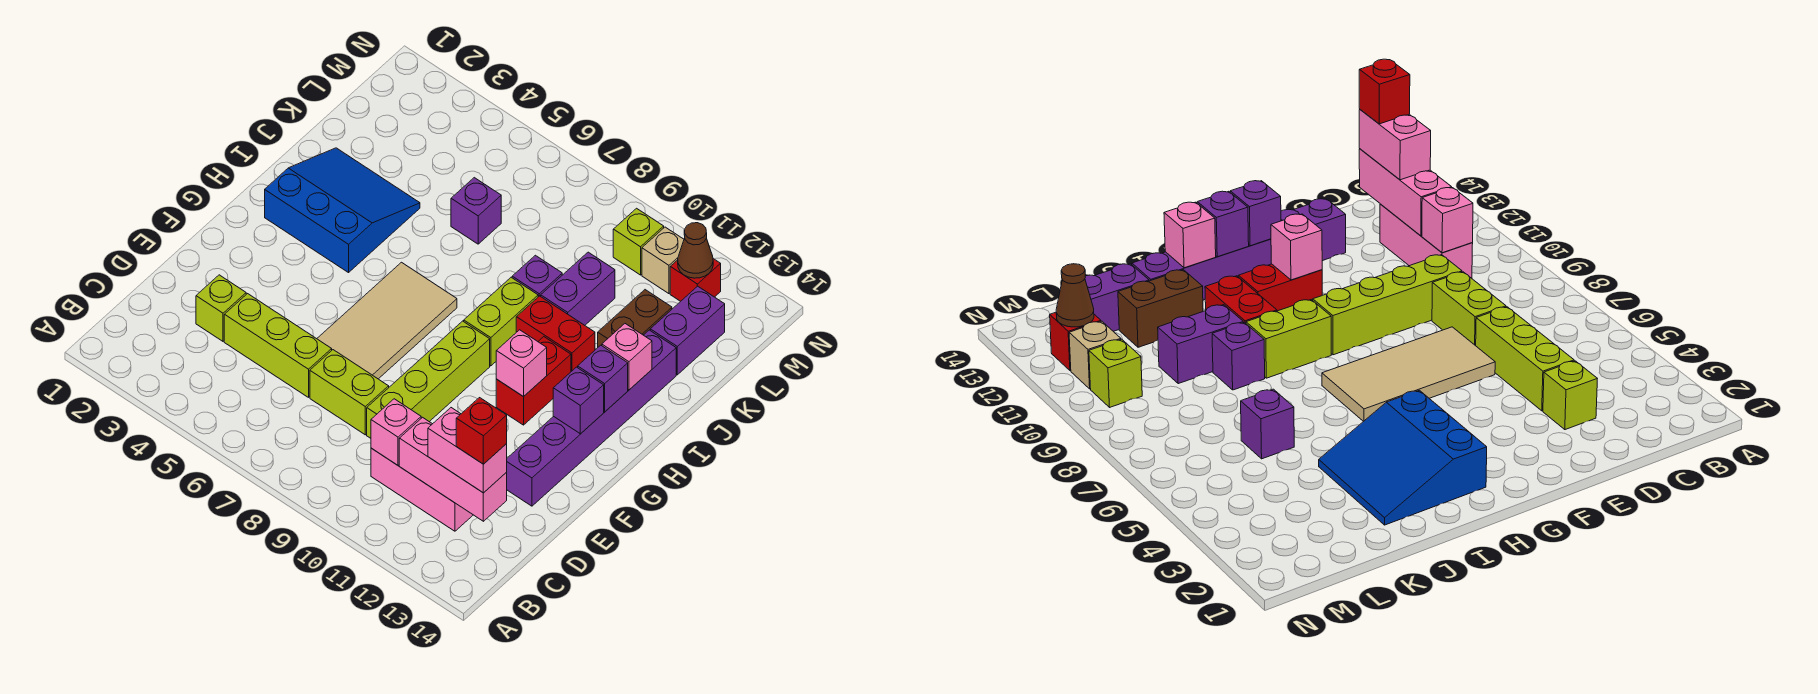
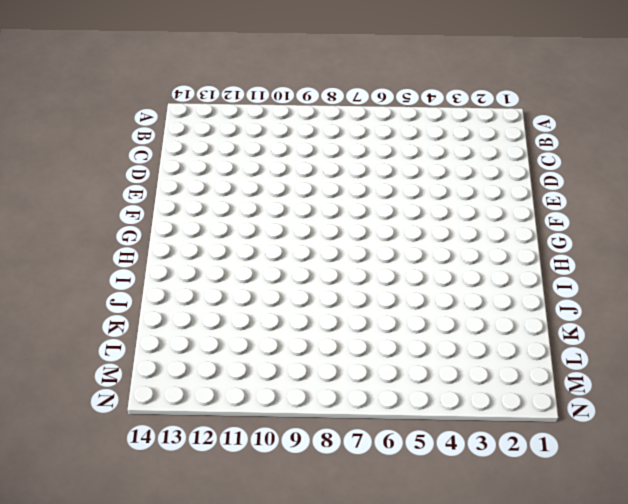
none -> pink 1x3 brick [371,448,473,531]
none -> lime 1x1 brick [196,275,246,341]
none -> lime 1x3 brick [224,294,332,397]

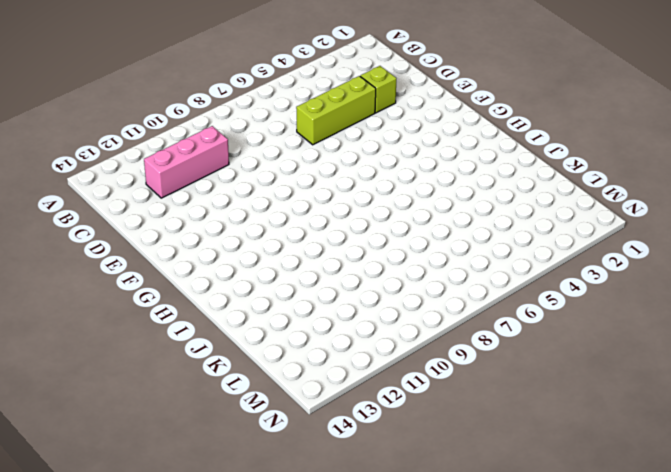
none -> lime 1x2 brick [310,350,389,435]
none -> lime 1x4 brick [367,321,490,438]
none -> tan 2x4 tile [317,262,457,379]

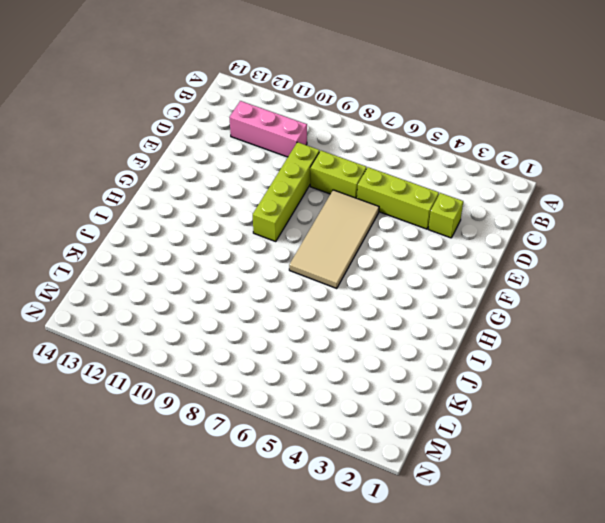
none -> purple 1x6 brick [506,330,676,506]
none -> red 1x2 brick [496,337,571,425]
none -> blue 3x3 slope [265,148,420,273]

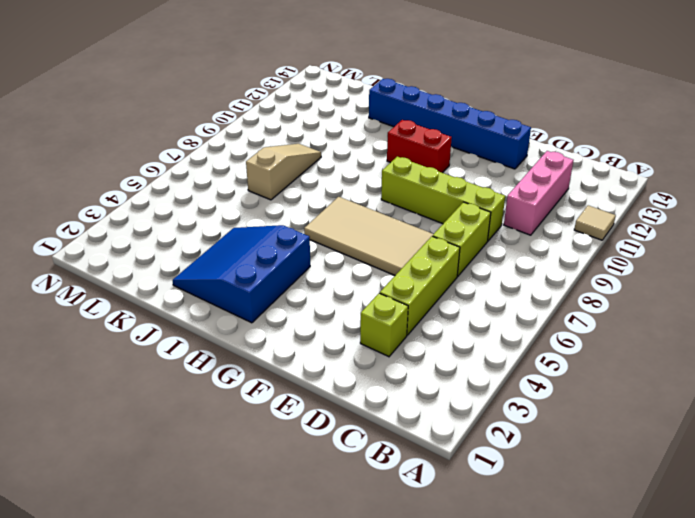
tan 1x1 tile [574,205,616,240] -> none
blue 1x6 brick [369,79,531,169] -> purple 1x6 brick [506,330,676,506]
tan 1x3 slope [246,144,321,200] -> none
none -> lime 1x2 brick [464,277,538,366]
none -> red 1x2 brick [516,296,595,371]
none -> purple 1x1 brick [512,255,562,297]

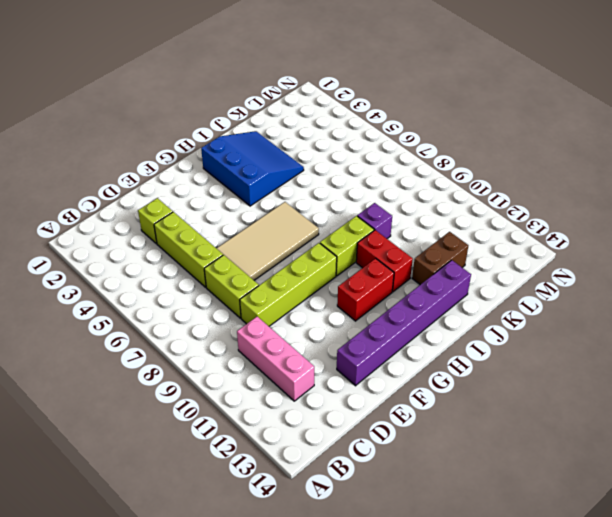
none -> purple 1x2 brick [541,252,615,325]
none -> purple 1x1 brick [451,178,501,244]
none -> purple 1x2 brick [650,286,725,375]

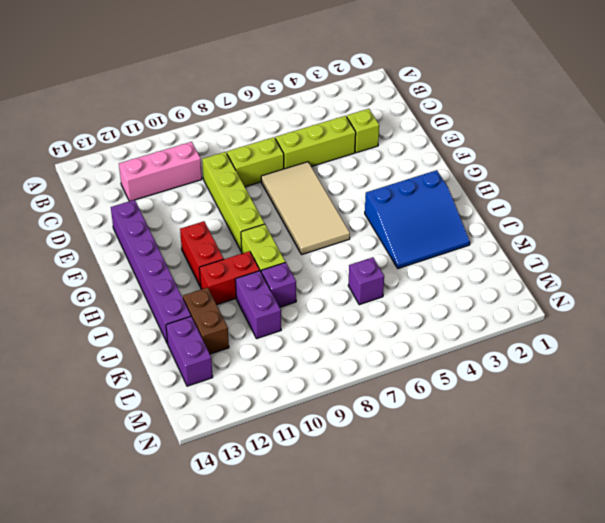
none -> lime 1x1 brick [613,208,664,275]
none -> tan 1x1 brick [642,227,684,294]
none -> red 1x1 brick [670,259,721,301]

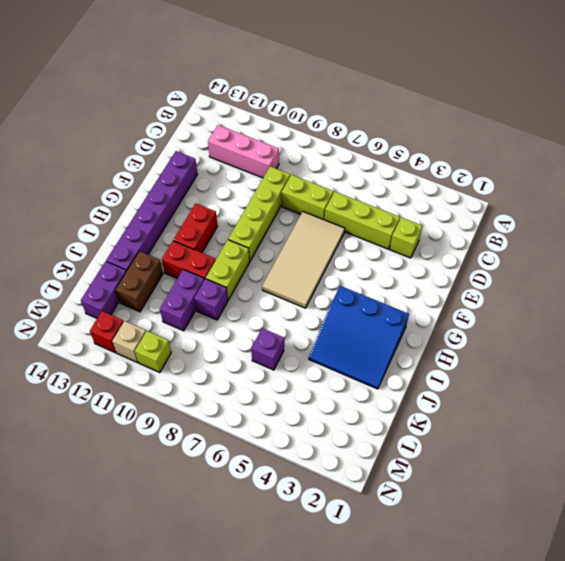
none -> pink 1x1 brick [371,399,421,465]
none -> pink 1x3 brick [399,417,507,521]
none -> pink 1x1 brick [496,330,547,397]

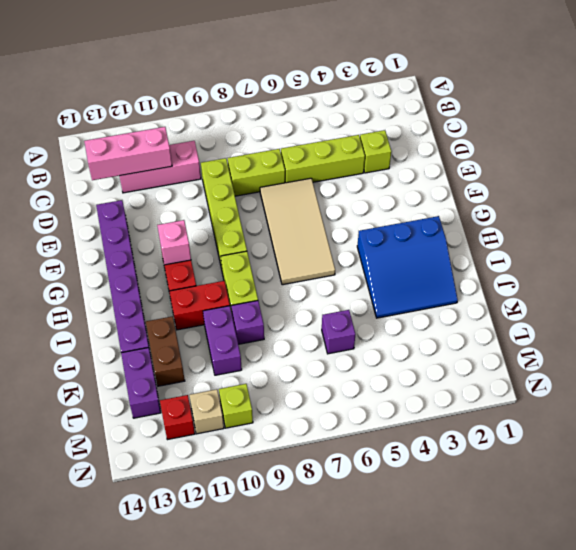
none -> pink 1x1 brick [371,399,421,465]
none -> purple 1x1 brick [553,367,604,434]
none -> purple 1x1 brick [578,345,628,412]

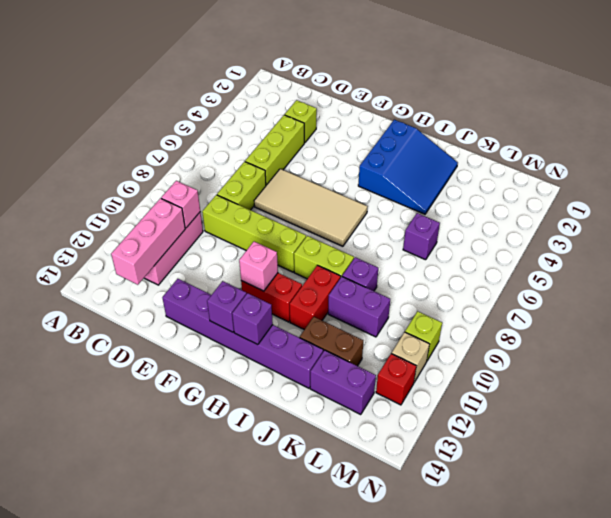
none -> pink 1x1 brick [602,324,652,390]
none -> brown 1x1 cone [678,223,713,278]
none -> pink 1x2 brick [428,408,507,493]

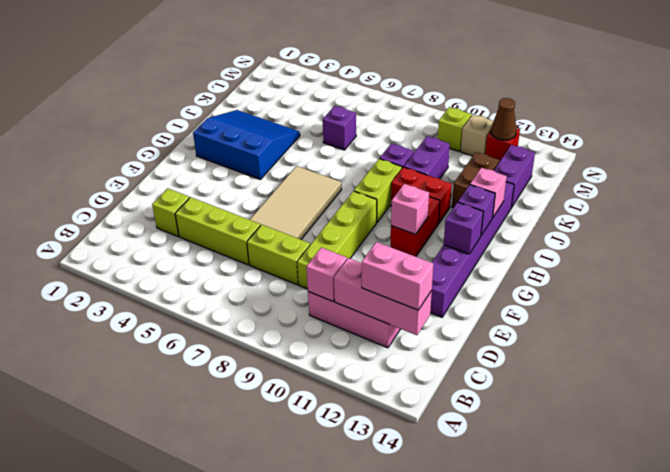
none -> red 1x1 brick [456,398,507,464]

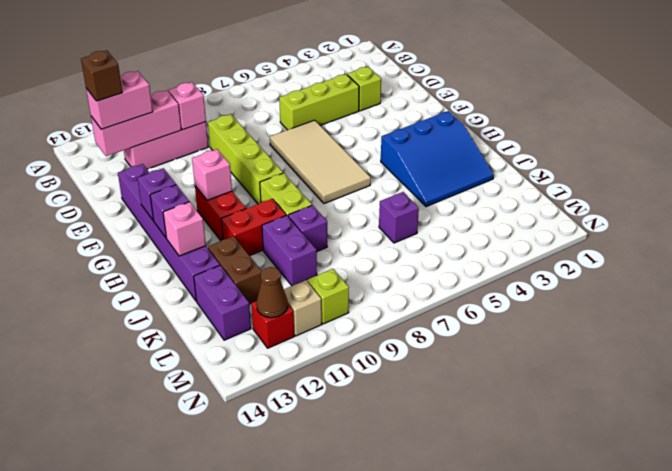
brown 1x1 brick [81,50,122,101] -> red 1x1 brick [456,398,507,464]
none -> lime 1x2 brick [310,350,389,435]

